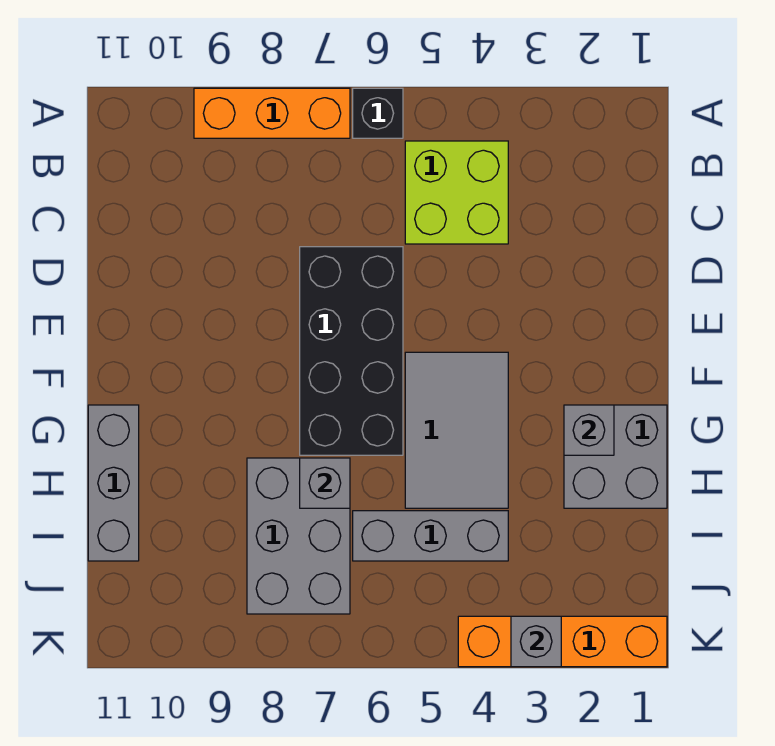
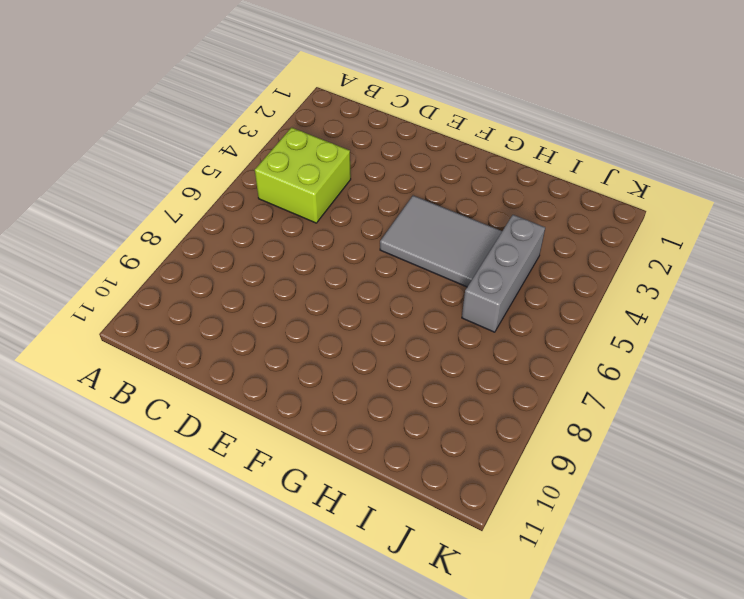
none -> black 1x1 brick [353,88,403,138]
none -> orange 1x3 brick [194,88,350,138]
none -> black 2x4 brick [300,247,403,455]

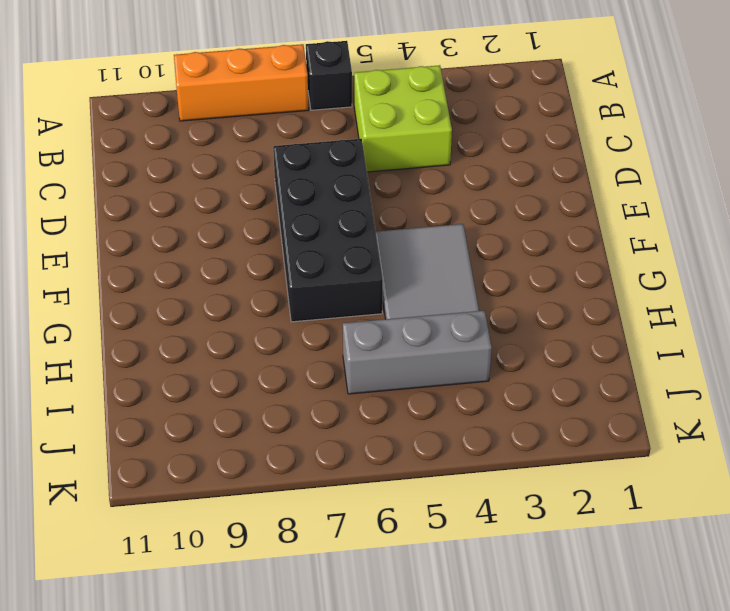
none -> grey 2x2 brick [564,405,667,508]
none -> grey 1x3 brick [88,405,139,561]
none -> grey 2x3 brick [247,458,350,614]

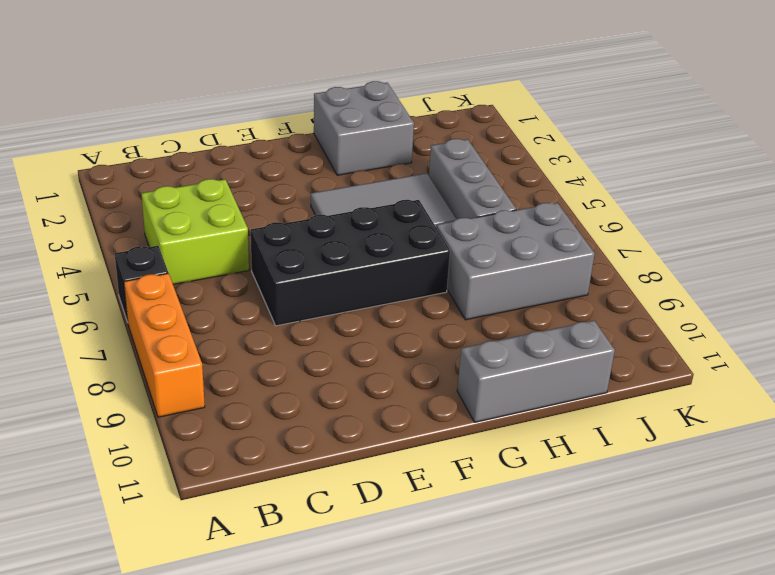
none -> orange 1x4 brick [458,616,667,667]
none -> grey 1x1 brick [564,405,614,455]
none -> grey 1x1 brick [300,458,350,508]

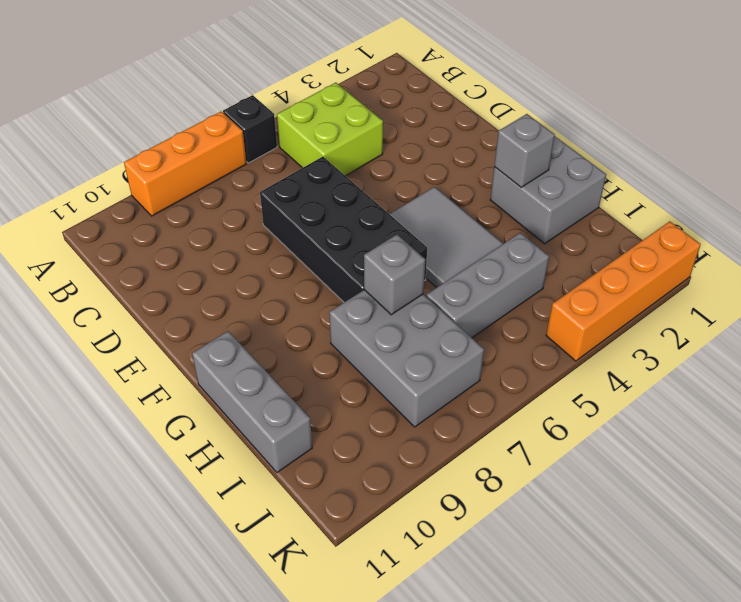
none -> grey 1x1 brick [511,616,561,667]

